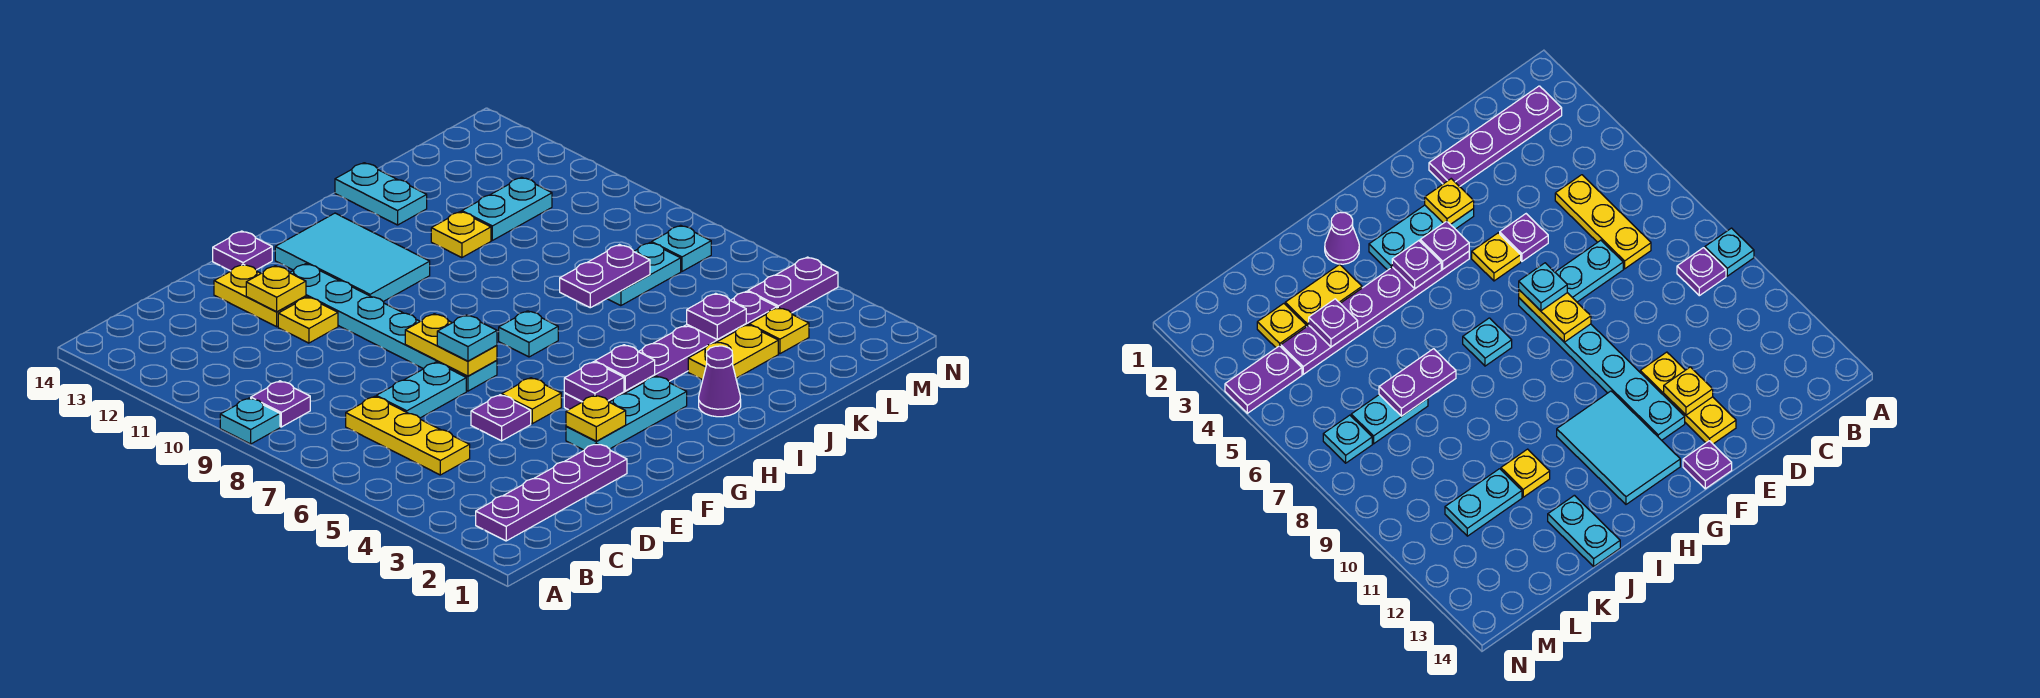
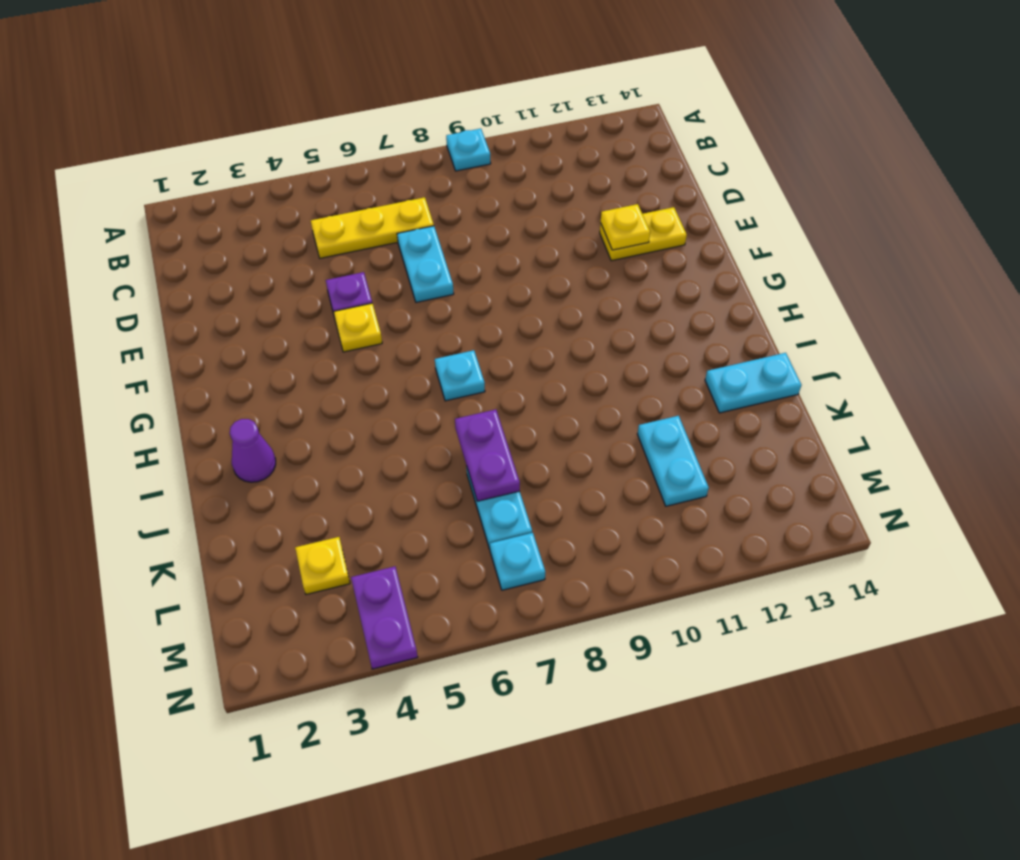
none -> purple 1x4 plate [476,444,627,541]
none -> purple 1x1 plate [251,381,310,427]
none -> yellow 1x1 plate [278,297,338,343]
none -> cyan 1x3 plate [566,376,687,450]

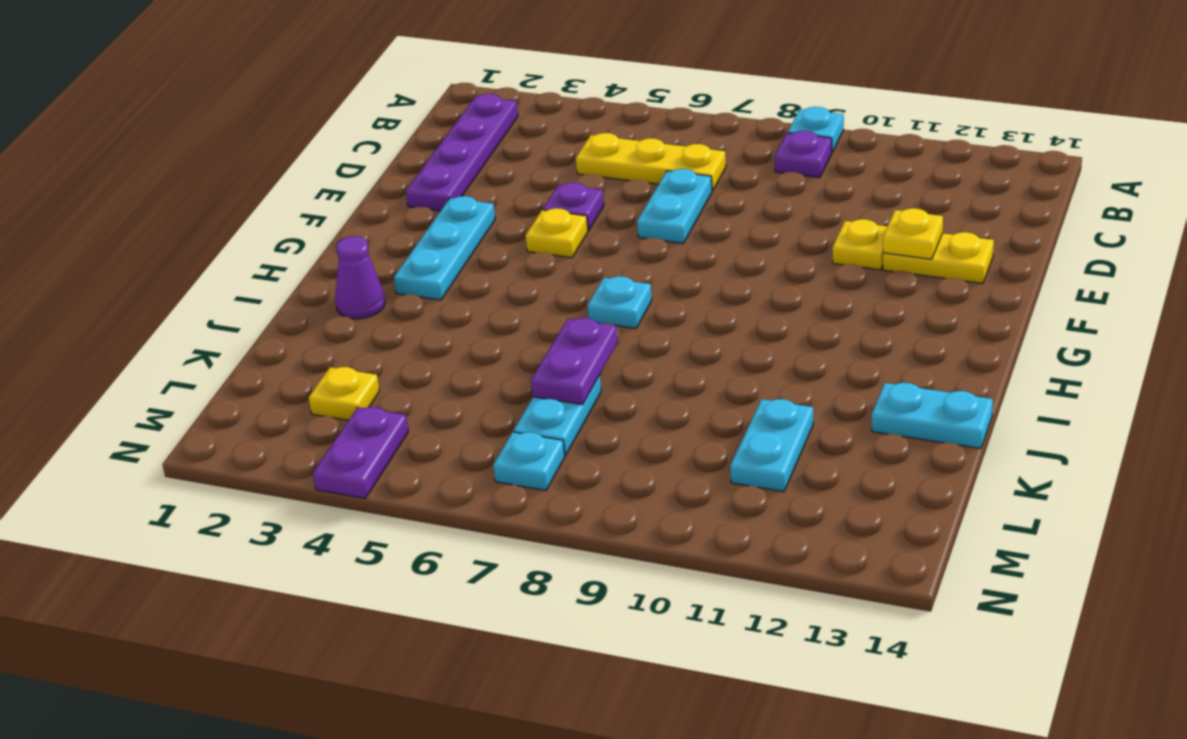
none -> cyan 1x6 plate [290,264,497,391]
none -> purple 1x1 plate [213,231,272,271]
none -> purple 1x6 plate [564,291,777,410]
none -> cyan 2x3 tile [275,213,430,302]

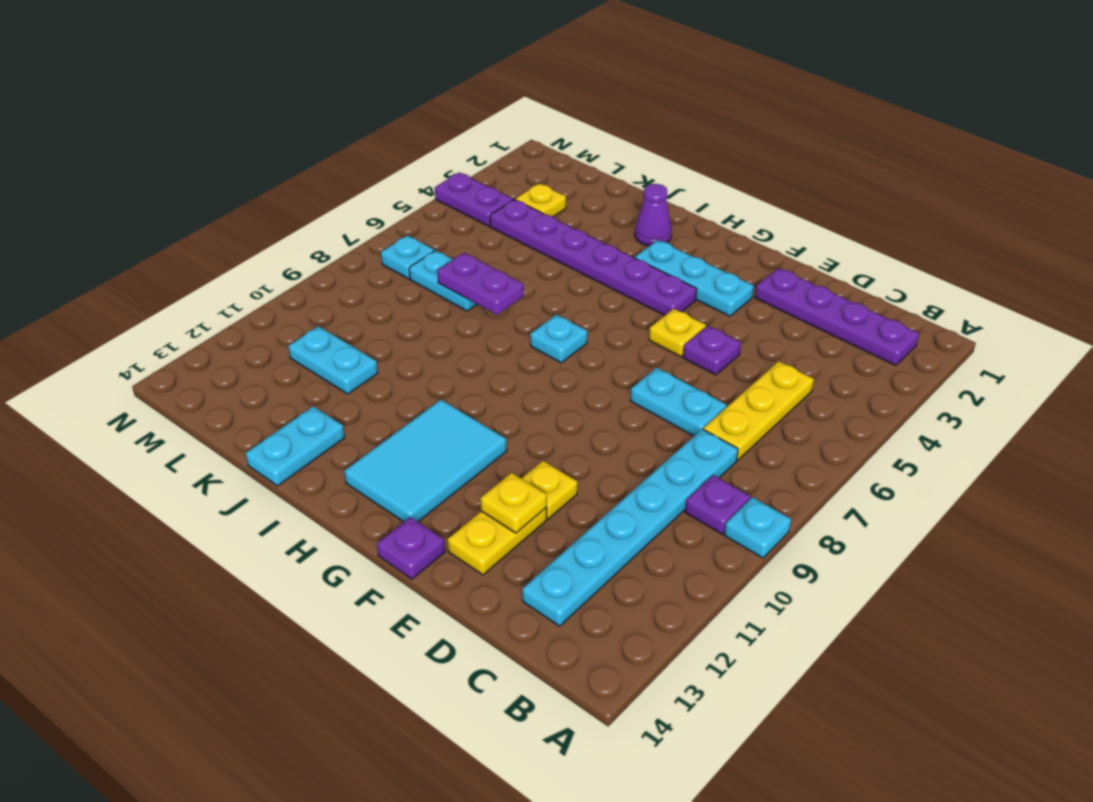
cyan 1x6 plate [522,429,738,626] -> cyan 1x6 plate moved to [290,264,497,391]
none -> yellow 1x2 plate [688,325,778,380]
none -> yellow 1x1 plate [431,212,491,258]
none -> yellow 1x1 plate [566,395,626,441]
none -> yellow 1x2 plate [405,314,497,376]

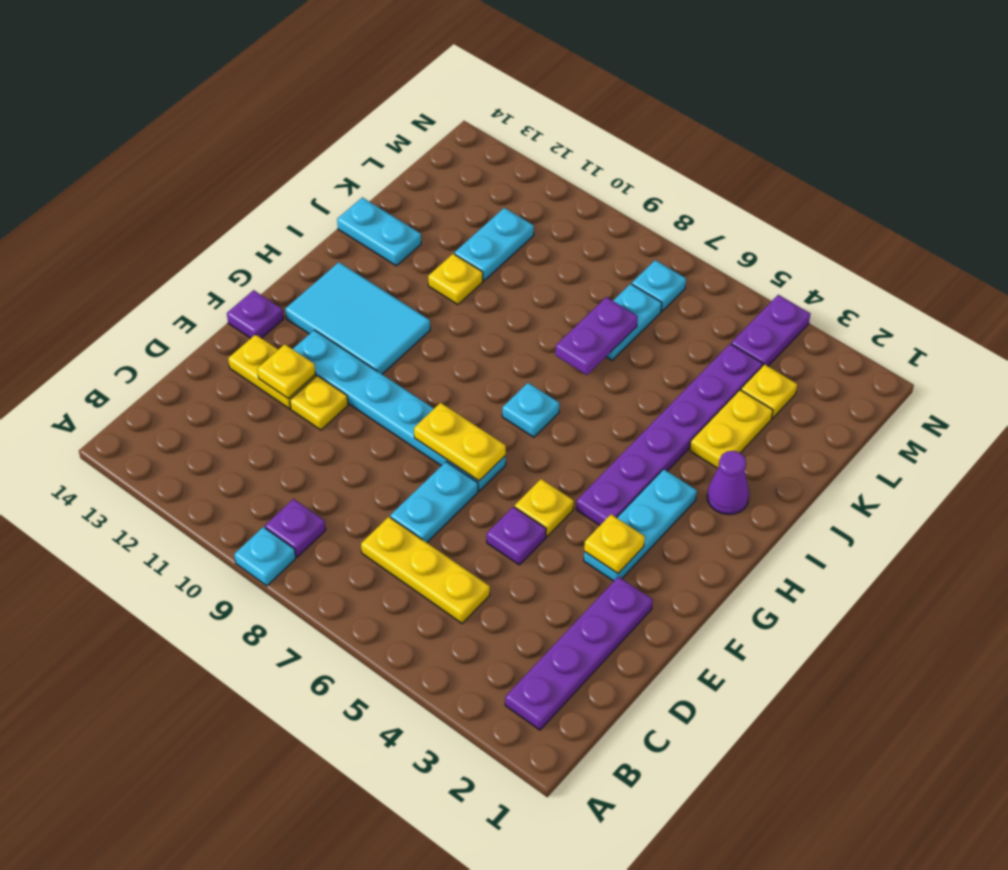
none -> purple 1x1 plate [564,362,624,402]
none -> purple 1x1 plate [595,345,655,391]
none -> purple 1x1 plate [687,293,746,340]
none -> cyan 1x1 plate [437,315,497,361]

